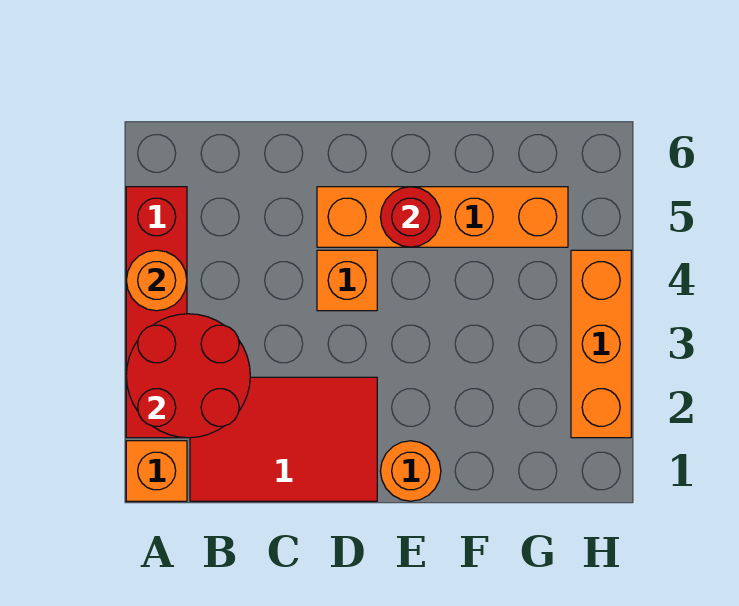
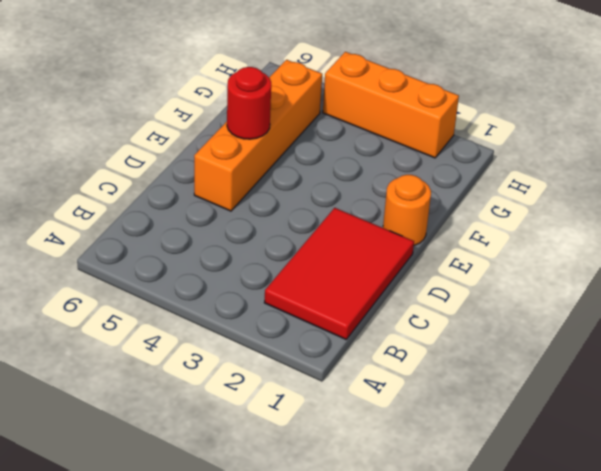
none -> orange 1x1 brick [126,441,187,501]
none -> red 1x4 brick [126,187,187,438]

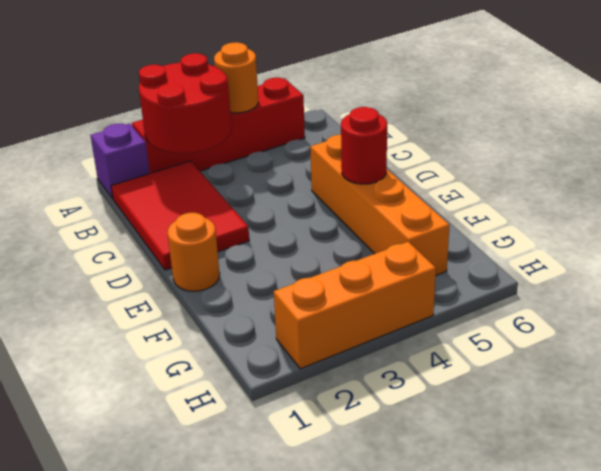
purple 1x1 brick [90,123,150,199] -> orange 1x1 brick [126,441,187,501]
none -> orange 1x1 brick [317,250,377,311]

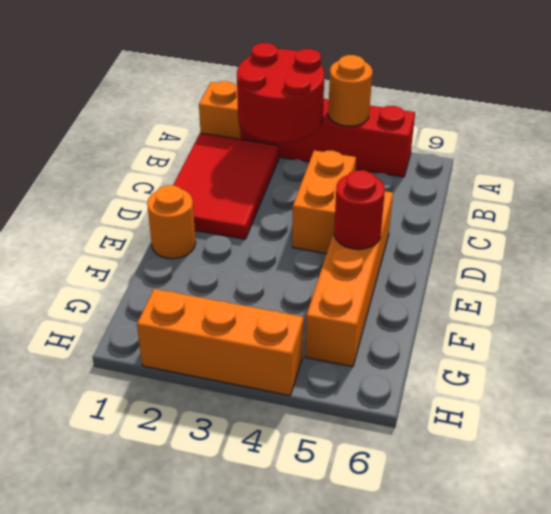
orange 1x2 brick [292,150,356,254] -> orange 1x1 brick [317,250,377,311]

